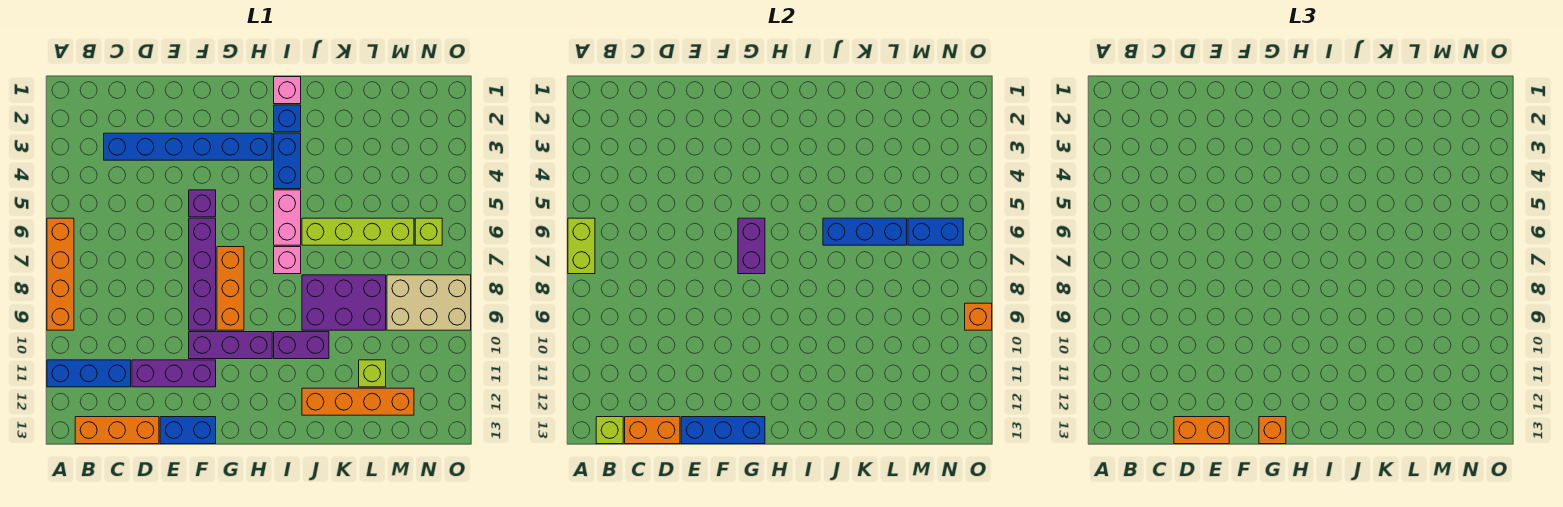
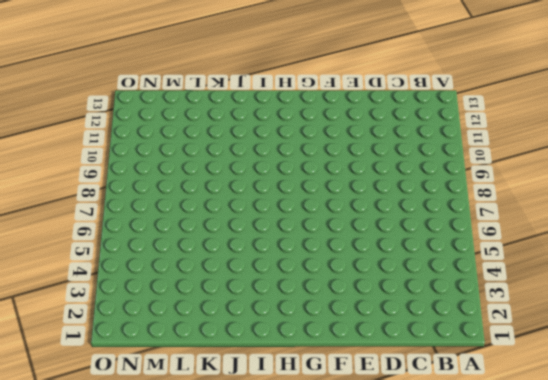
none -> orange 1x4 brick [47,218,74,330]
none -> blue 1x3 brick [47,360,131,387]
none -> orange 1x3 brick [75,417,159,444]
none -> blue 1x6 brick [104,133,272,160]

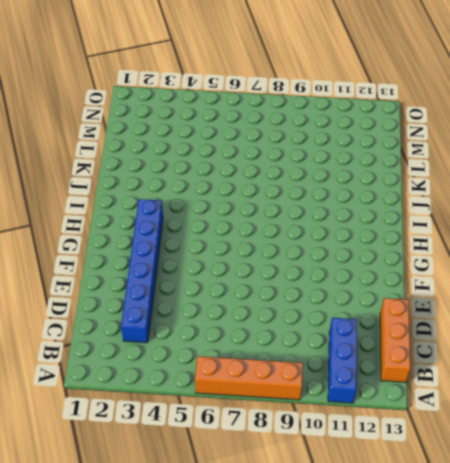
none -> purple 1x3 brick [132,360,216,387]
none -> blue 1x2 brick [160,417,216,444]
none -> purple 1x1 brick [189,190,216,217]
none -> purple 1x4 brick [189,218,216,330]

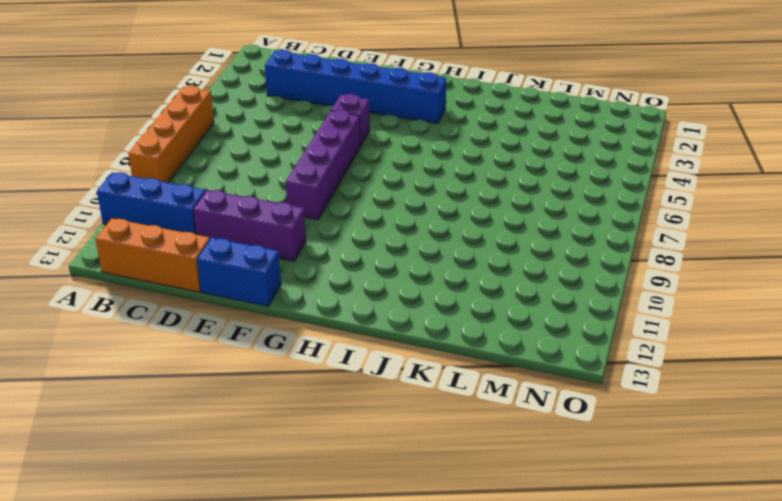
none -> purple 1x3 brick [189,332,272,359]
none -> orange 1x3 brick [217,247,244,330]
none -> pink 1x1 brick [274,77,301,104]
none -> blue 1x1 brick [274,105,301,132]

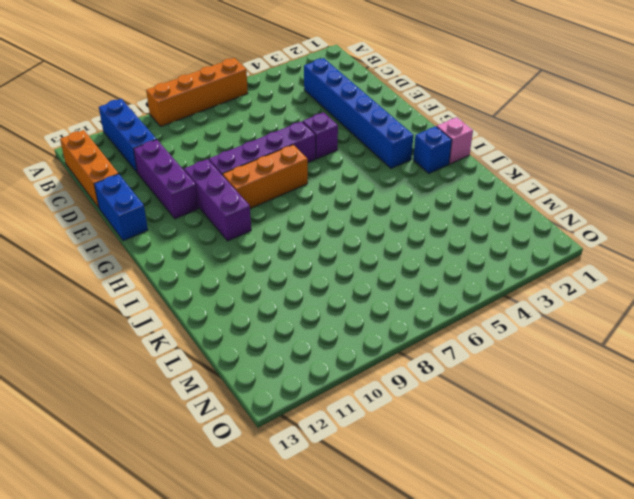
none -> blue 1x2 brick [274,133,301,189]
none -> pink 1x2 brick [274,190,301,245]
none -> pink 1x1 brick [274,247,301,274]
none -> purple 1x2 brick [274,332,329,359]

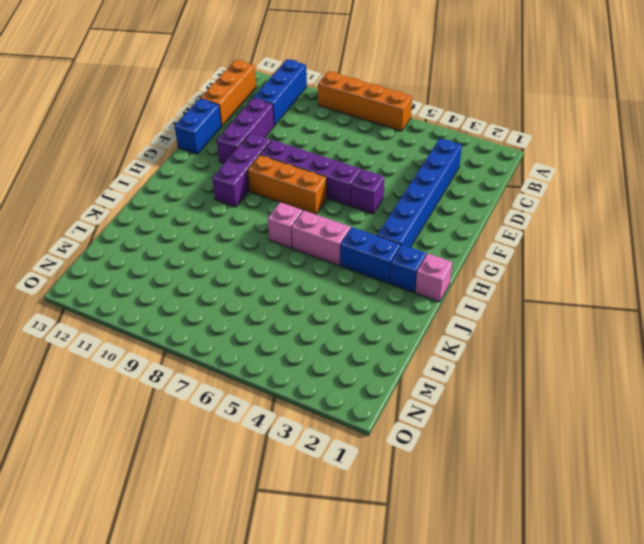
none -> purple 1x2 brick [274,332,329,359]
none -> lime 1x4 brick [302,218,414,245]
none -> purple 2x3 brick [302,275,386,330]
none -> orange 1x4 brick [302,388,414,415]

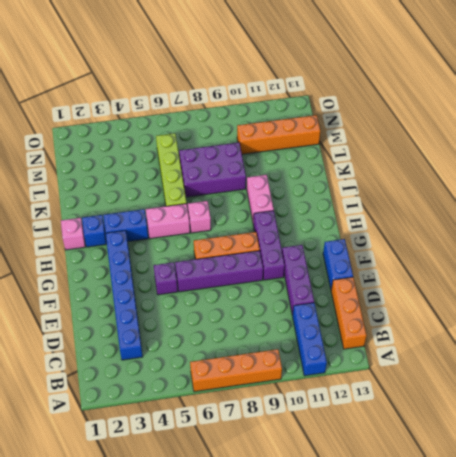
pink 1x2 brick [247,175,274,224] -> purple 1x2 brick [274,332,329,359]
purple 2x3 brick [179,143,246,197] -> purple 2x3 brick turned to [302,275,386,330]
orange 1x4 brick [237,115,320,154] -> orange 1x4 brick turned to [302,388,414,415]
none -> lime 1x1 brick [359,360,386,387]
none -> tan 2x3 brick [387,275,471,330]
none -> lime 1x1 brick [415,218,442,245]
none -> lime 1x2 brick [568,218,595,274]

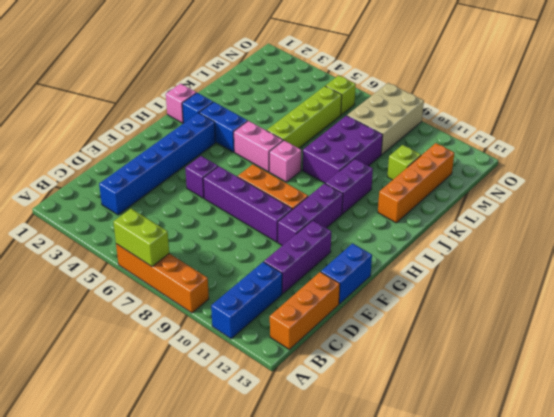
none -> lime 1x1 brick [596,417,623,444]
none -> orange 1x2 brick [625,417,680,444]
none -> blue 1x3 brick [681,417,765,444]
none -> purple 1x2 brick [738,218,765,274]

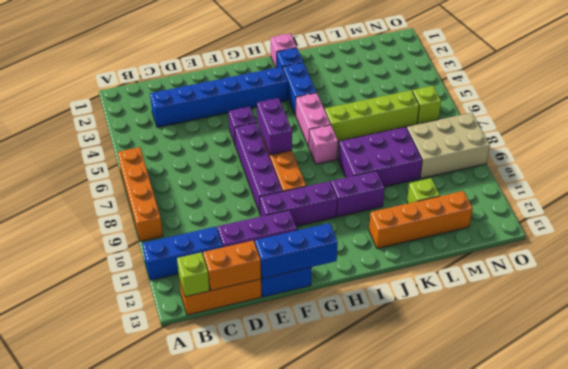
none -> lime 1x2 brick [568,218,595,274]
none -> blue 1x3 brick [823,218,907,245]
none -> blue 1x2 brick [908,218,963,245]
none -> orange 1x1 brick [965,303,992,330]

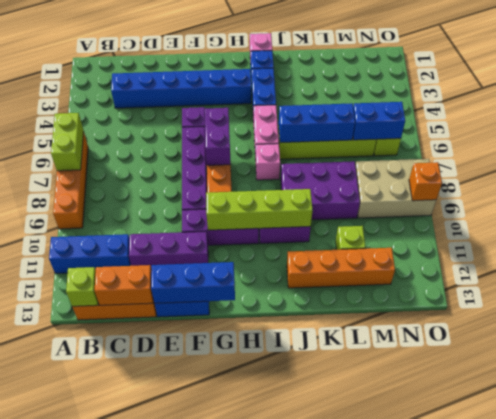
lime 1x4 brick [206,189,313,230] -> none
none -> orange 1x2 brick [1174,417,1229,444]
none -> orange 1x1 brick [1259,417,1286,444]

